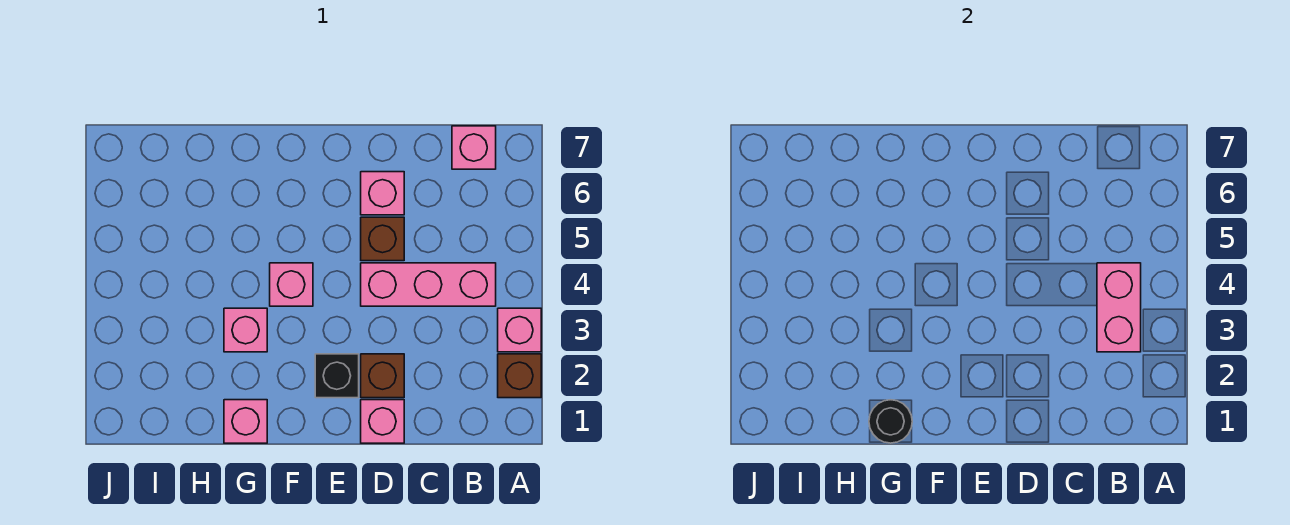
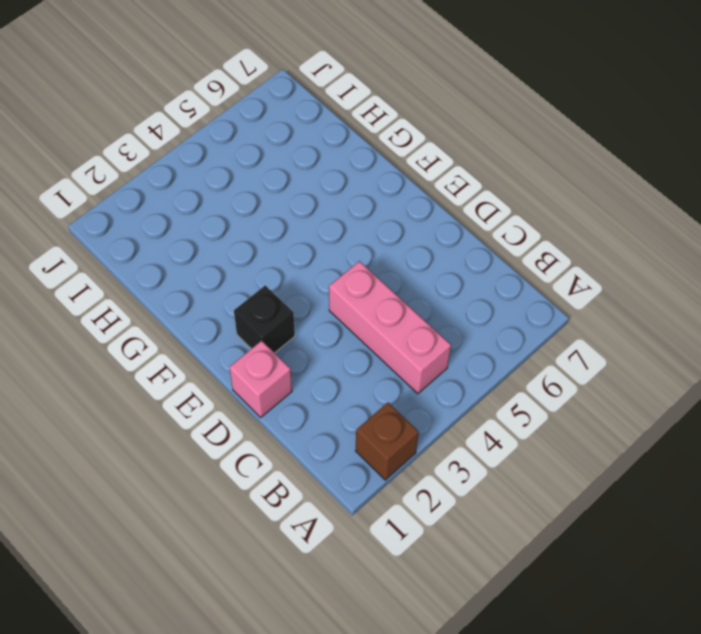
none -> pink 1x1 brick [498,308,541,352]
none -> pink 1x1 brick [452,126,496,169]
none -> brown 1x1 brick [361,354,404,398]

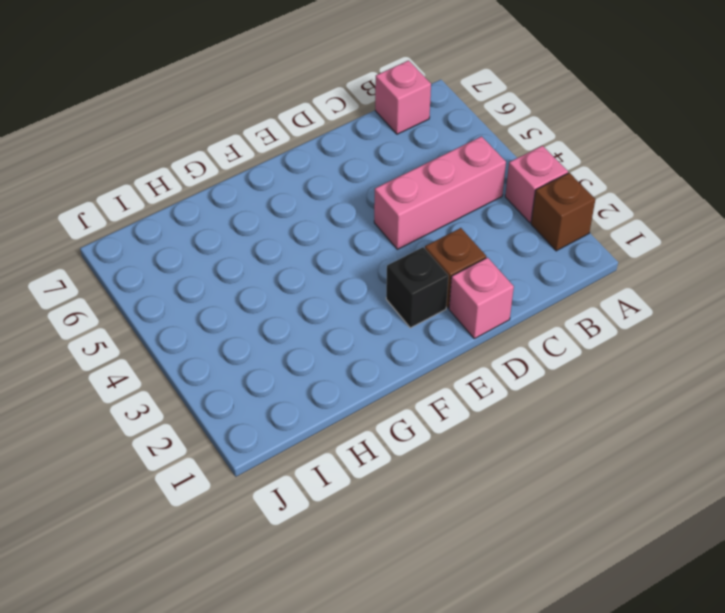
none -> brown 1x1 brick [361,217,404,261]
none -> pink 1x1 brick [361,172,404,215]
none -> pink 1x1 brick [270,263,313,306]

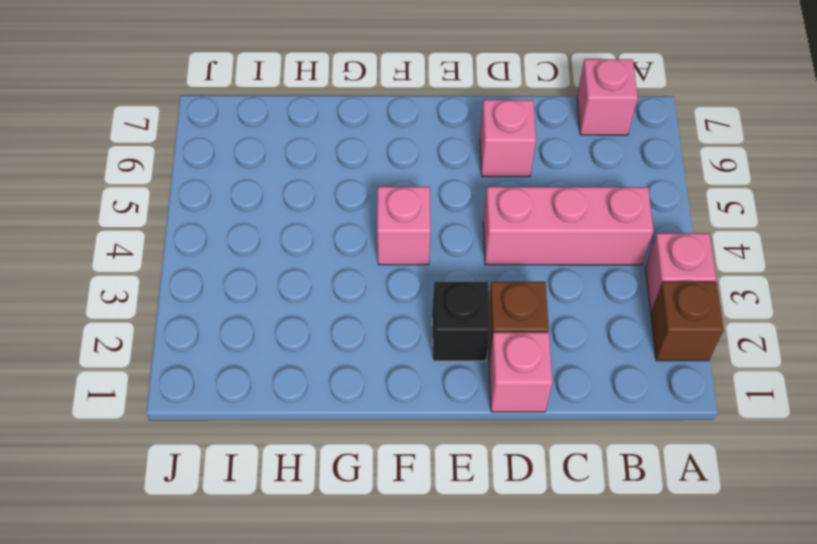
none -> brown 1x1 brick [361,217,404,261]
none -> pink 1x1 brick [224,400,267,443]
none -> pink 1x1 brick [224,308,267,352]

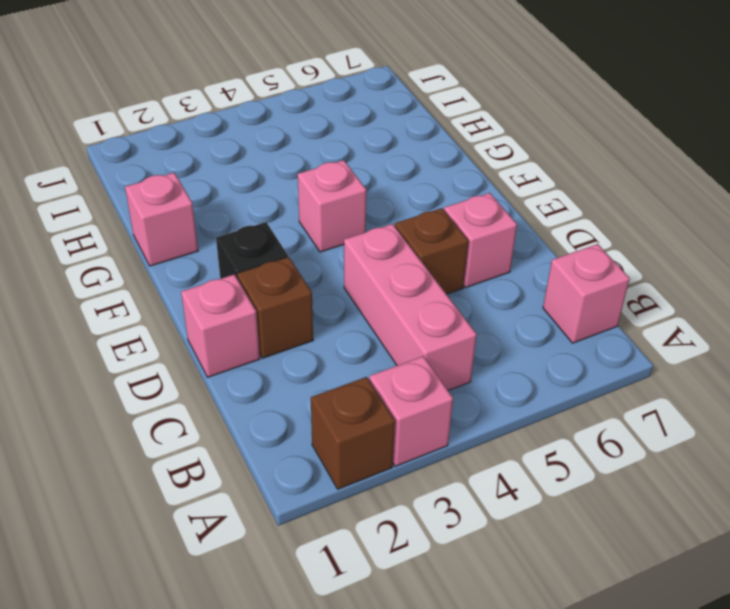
none -> pink 1x1 brick [224,308,267,352]
none -> pink 1x2 brick [1097,263,1141,352]
none -> black 1x1 round brick [869,400,912,443]

